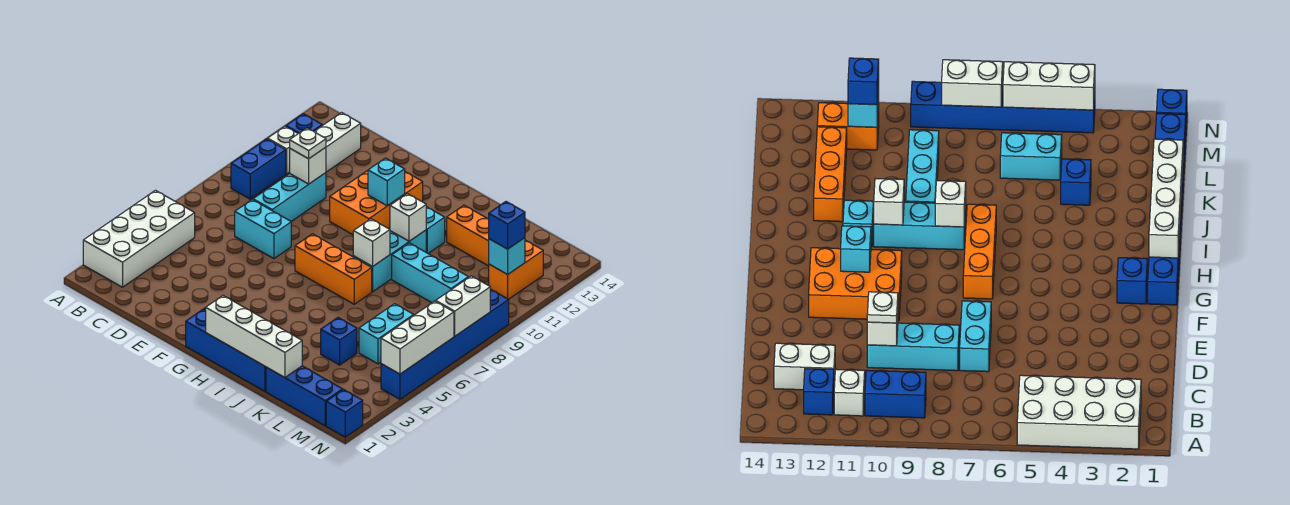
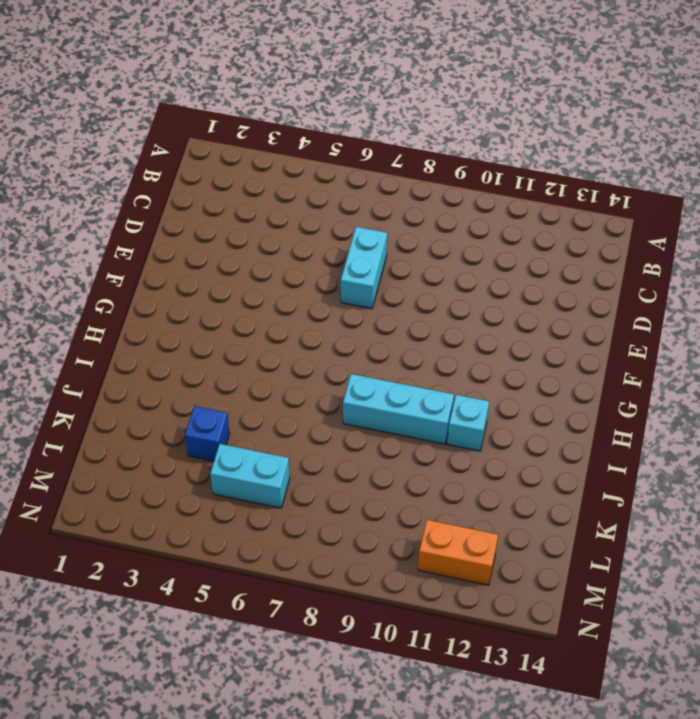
none -> white 2x4 brick [83,190,195,287]
none -> blue 1x2 brick [231,139,286,199]
none -> white 1x1 brick [268,126,298,174]
none -> blue 1x1 brick [286,114,322,134]

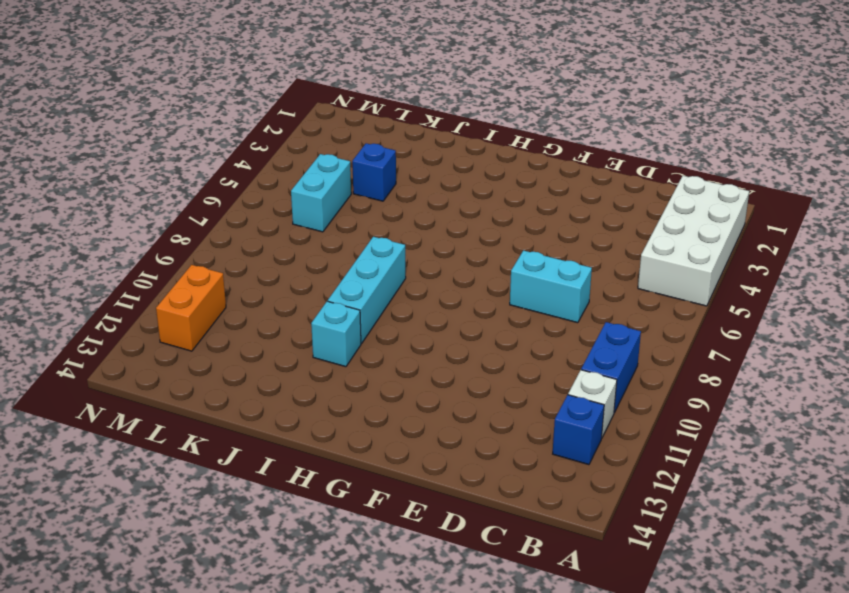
none -> white 1x2 brick [314,113,361,172]
none -> cyan 1x3 brick [253,173,326,221]
none -> orange 2x3 brick [330,170,423,235]
none -> blue 1x4 brick [186,309,266,391]

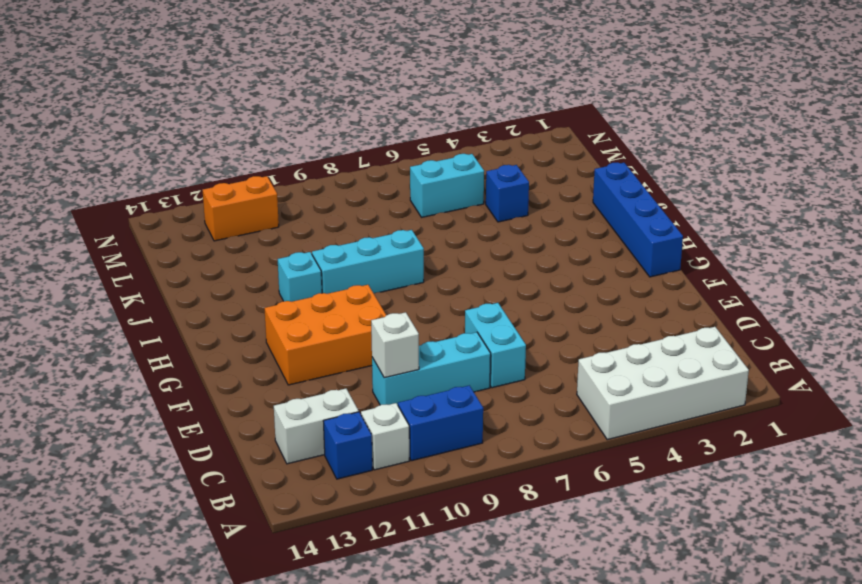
none -> blue 1x1 brick [1117,258,1147,304]
none -> orange 1x3 brick [295,234,372,304]
none -> cyan 1x3 brick [392,243,468,303]
none -> orange 1x3 brick [447,205,489,266]

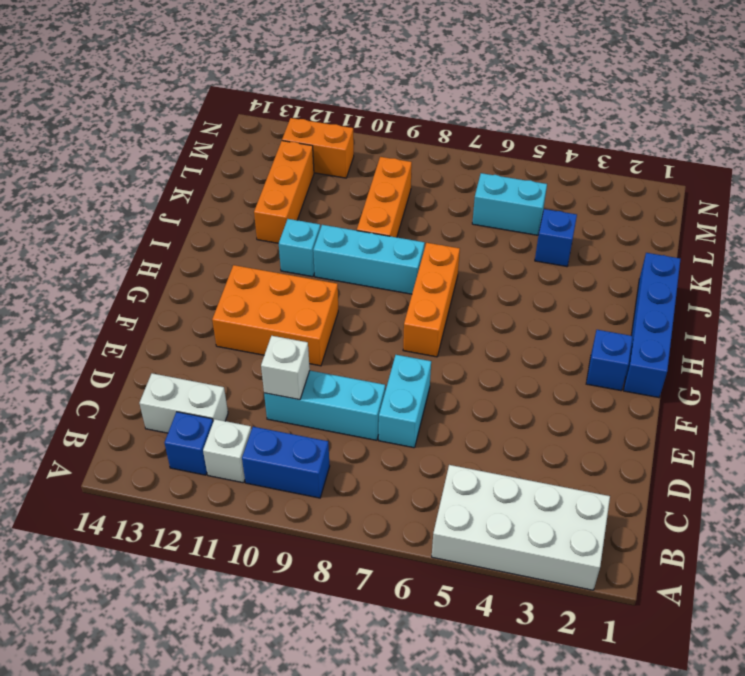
orange 1x3 brick [357,157,412,237] -> cyan 1x3 brick [392,243,468,303]
none -> blue 1x3 brick [266,366,343,426]
none -> blue 1x1 brick [326,390,363,437]
none -> blue 1x6 brick [381,289,509,399]
none -> cyan 1x1 brick [368,158,405,206]

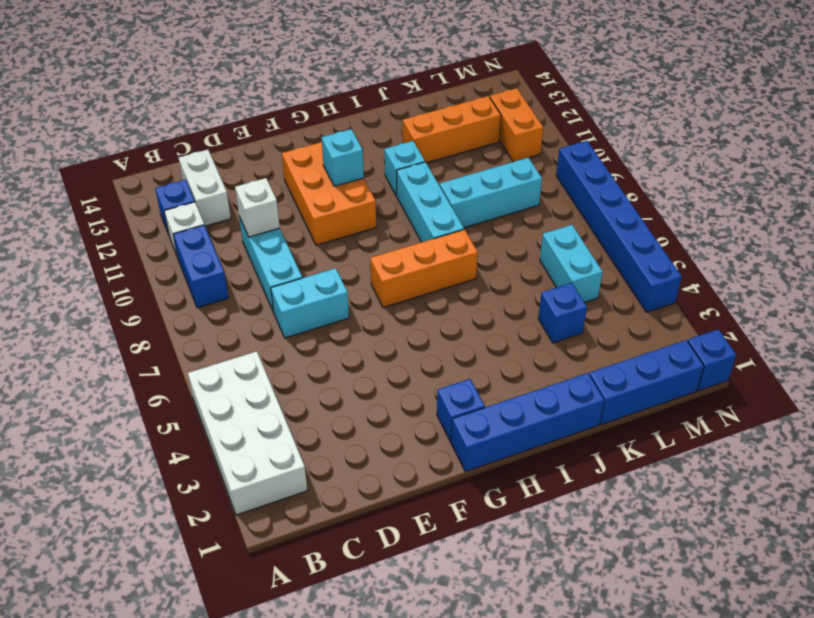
none -> white 1x4 brick [206,296,302,377]
none -> white 1x1 brick [353,219,390,267]
none -> white 1x1 brick [390,194,426,241]
none -> cyan 1x1 brick [489,238,525,274]

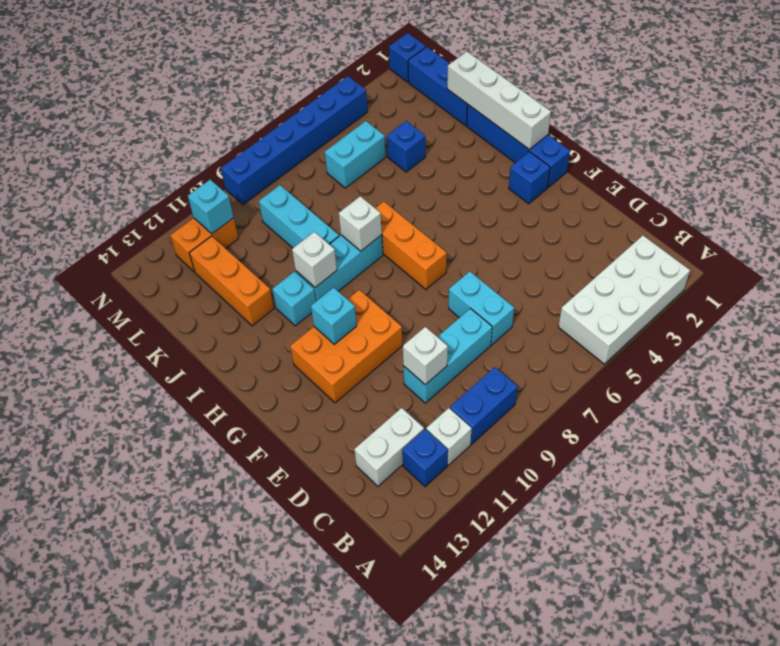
none -> white 1x3 brick [381,301,454,374]
none -> white 1x2 brick [436,276,490,336]
none -> white 1x1 plate [290,128,326,159]
none -> blue 1x1 brick [489,202,525,249]

